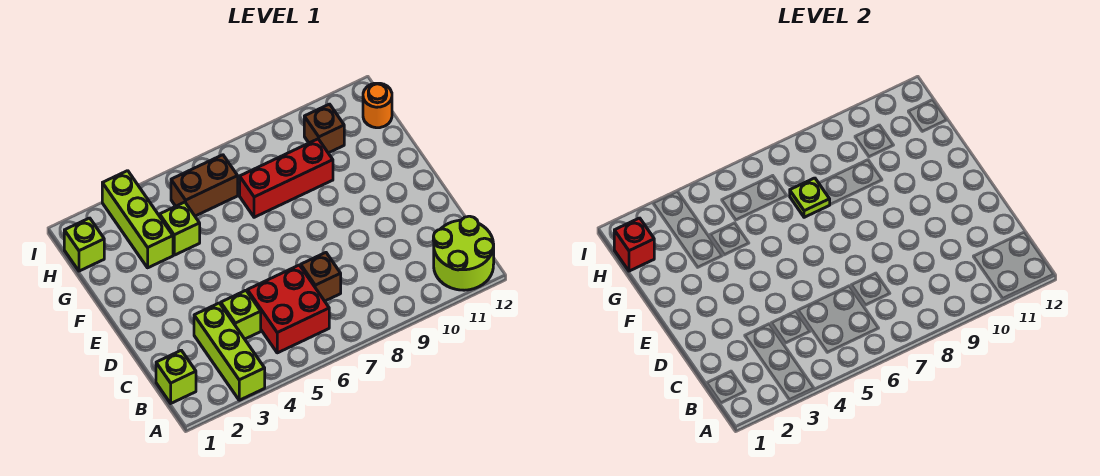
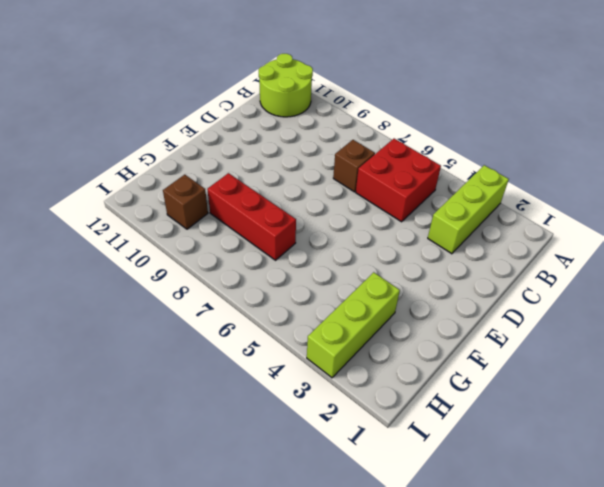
none -> lime 1x1 brick [156,350,196,403]
none -> lime 1x1 brick [221,290,261,339]
none -> lime 1x1 brick [160,202,200,255]

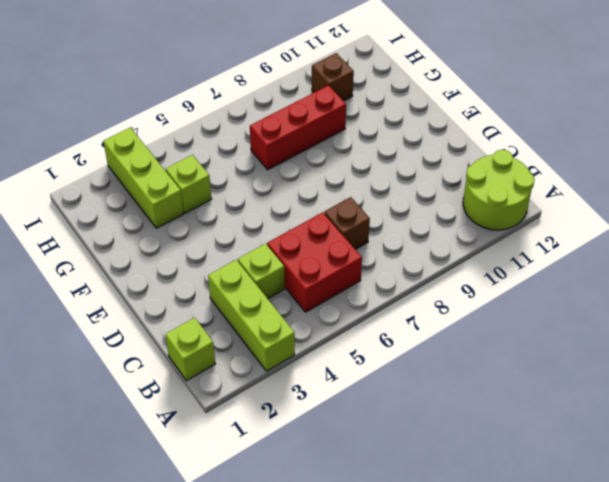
none -> lime 1x1 brick [64,218,104,271]
none -> brown 1x2 brick [171,155,238,216]
none -> orange 1x1 round brick [363,83,392,128]

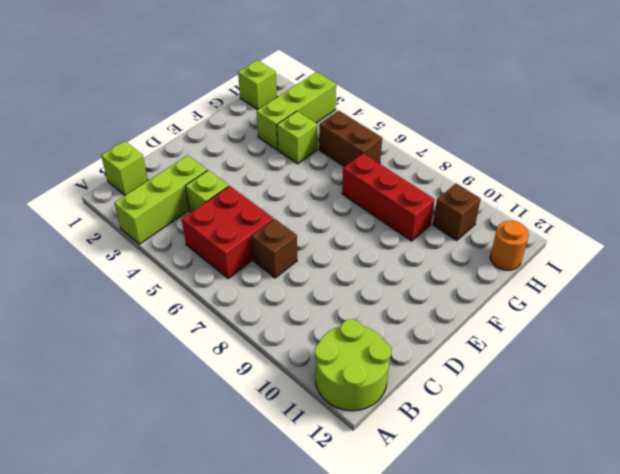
none -> lime 1x1 plate [790,178,830,217]
none -> red 1x1 brick [614,218,654,271]

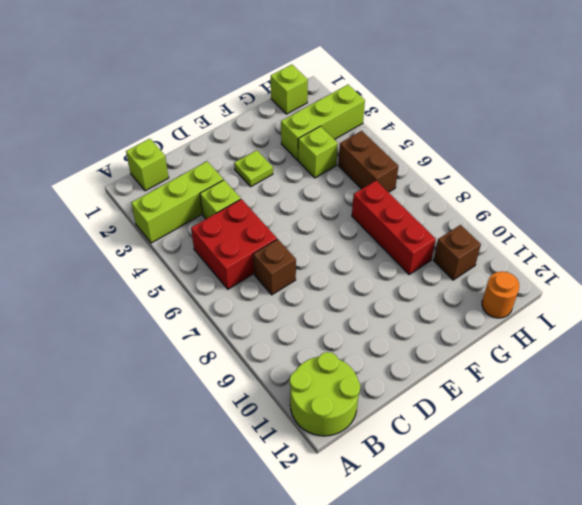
lime 1x1 plate [234,150,273,186] -> lime 1x1 plate moved to [790,178,830,217]
none -> red 1x1 brick [614,218,654,271]

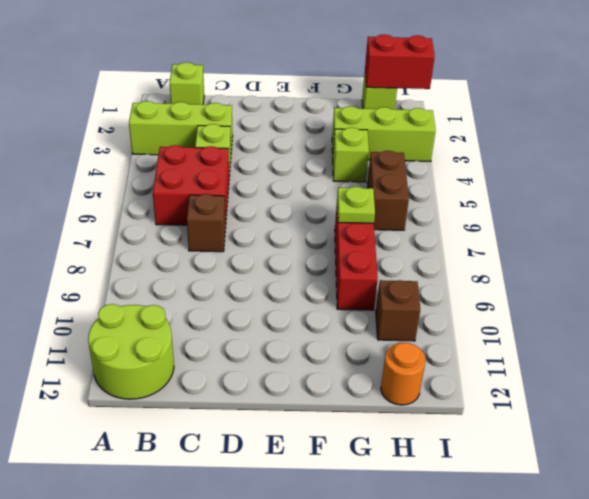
red 1x2 brick [365,34,435,89] -> red 1x1 brick [614,218,654,271]

